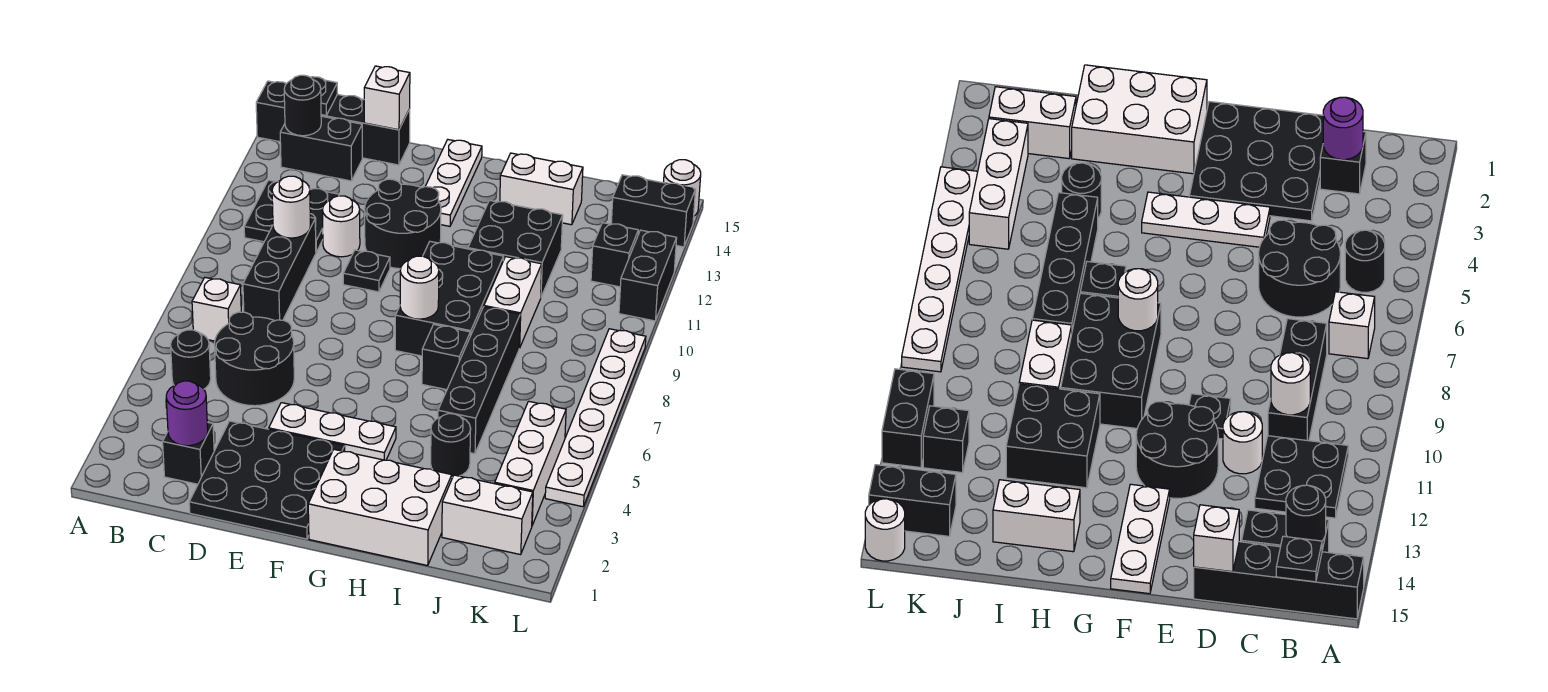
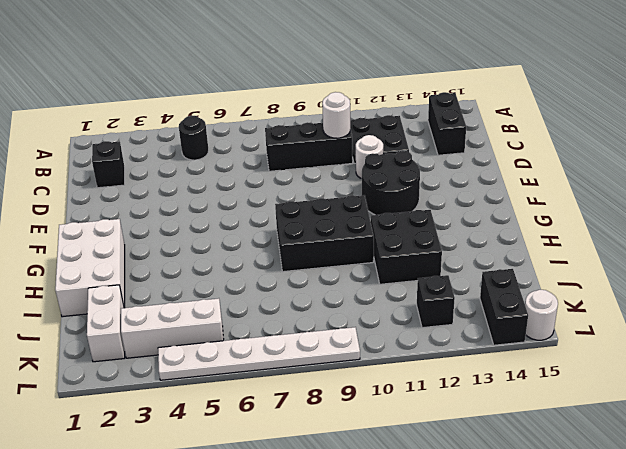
none -> black 1x4 brick [256,81,410,165]
none -> white 1x1 brick [192,278,241,341]
none -> black 2x2 round brick [214,312,294,406]
none -> black 3x3 plate [189,421,345,539]

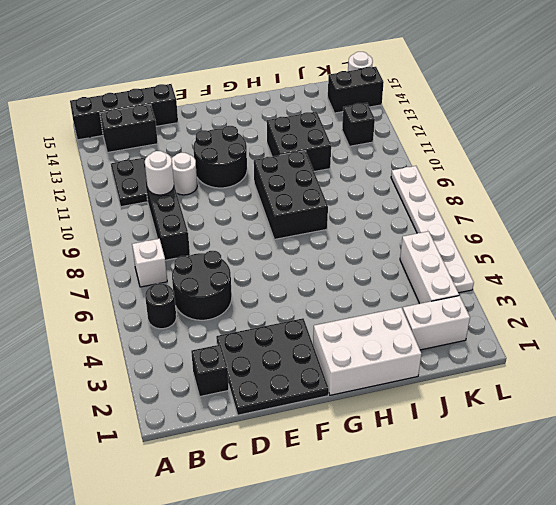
none -> white 1x3 plate [269,403,396,460]
none -> black 1x1 plate [343,250,390,292]
none -> white 1x3 plate [425,140,482,226]
none -> black 1x1 brick [422,325,470,390]

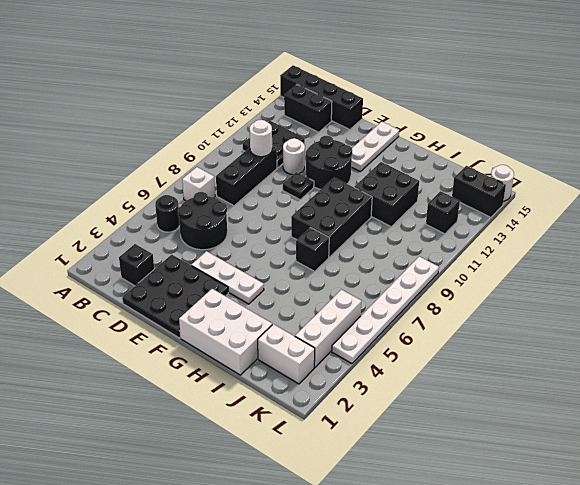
none -> white 1x2 brick [500,153,583,225]
none -> black 1x1 round brick [431,414,471,477]
none -> black 1x4 brick [438,307,520,454]
none -> white 1x2 brick [484,257,542,348]

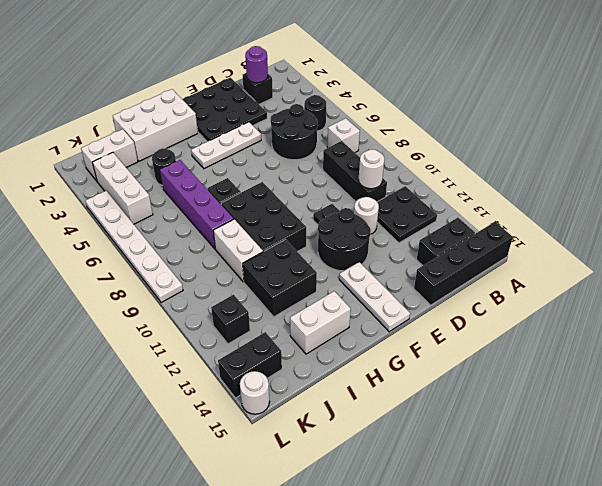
purple 1x4 brick [160,160,234,249] -> black 1x4 brick [438,307,520,454]
none -> black 1x2 brick [619,230,677,321]
none -> black 1x1 round brick [284,75,321,136]
none -> black 1x1 plate [311,77,337,116]
none -> white 1x1 brick [364,66,410,130]

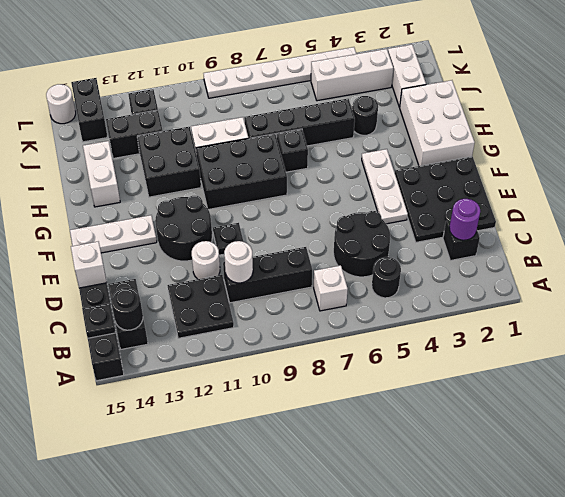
black 1x2 brick [106,110,163,158] -> black 1x2 brick moved to [619,230,677,321]
none -> white 1x1 round brick [400,256,439,319]

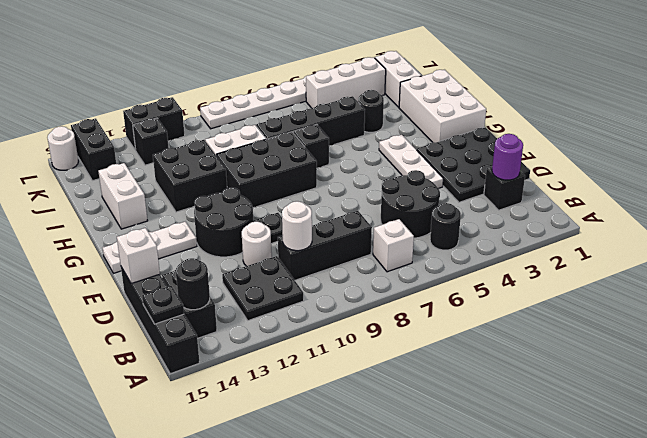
none -> white 1x1 round brick [400,256,439,319]

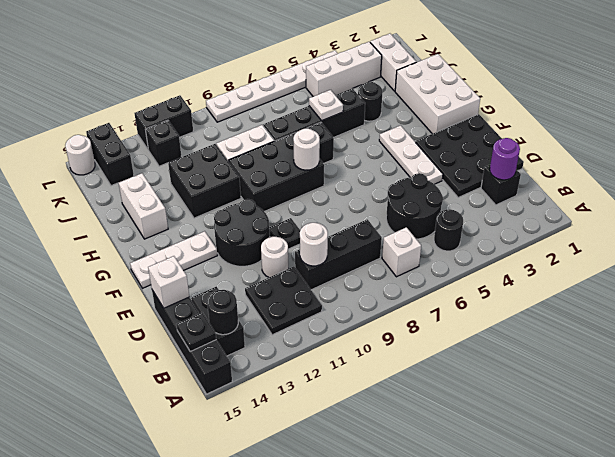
white 1x1 plate [309,90,343,120] -> none

